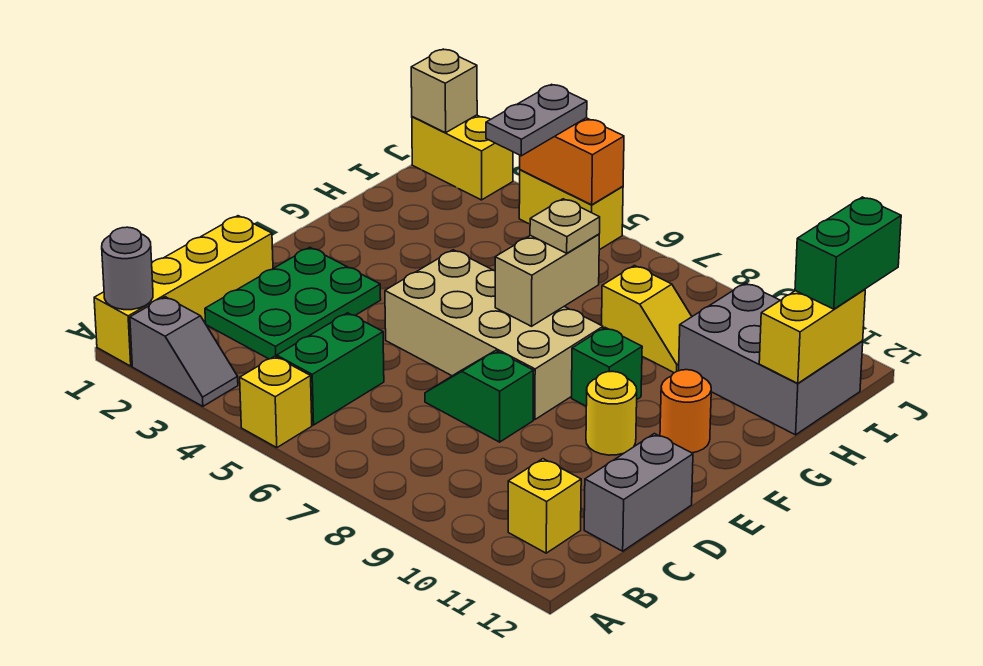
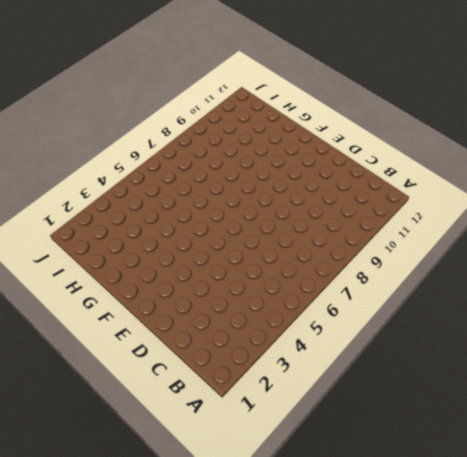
none -> yellow 1x4 brick [94,216,273,366]
none -> grey 1x2 slope [130,297,238,406]
none -> yellow 1x1 brick [240,356,312,448]

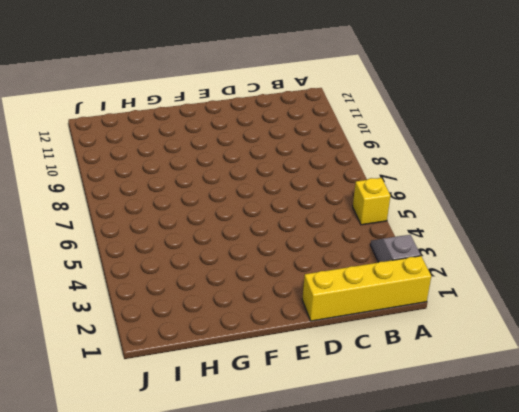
none -> green 1x2 brick [277,313,384,425]
none -> yellow 1x1 brick [508,459,581,553]
none -> green 2x3 plate [205,247,381,359]

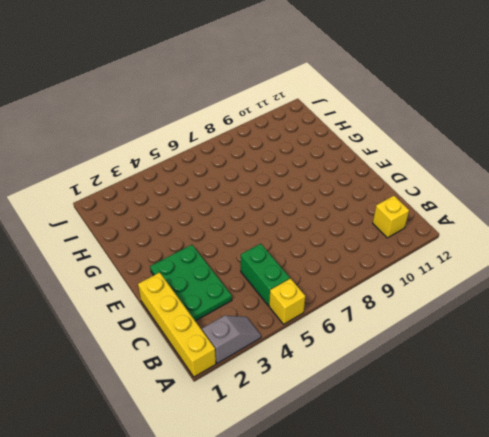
none -> grey 1x2 brick [584,434,693,551]
none -> green 1x2 slope [425,351,534,442]
none -> tan 2x4 brick [385,250,603,420]

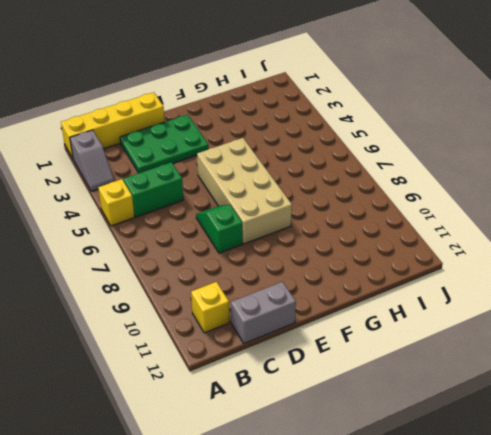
none -> yellow 1x1 round brick [586,371,637,455]
none -> green 1x1 brick [572,328,642,406]
none -> orange 1x1 round brick [660,370,711,453]

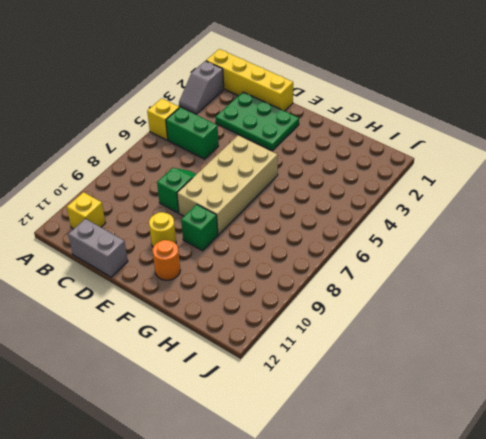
none -> yellow 1x2 slope [602,265,692,373]
none -> grey 2x3 brick [679,283,863,435]
none -> yellow 1x2 brick [412,115,513,200]

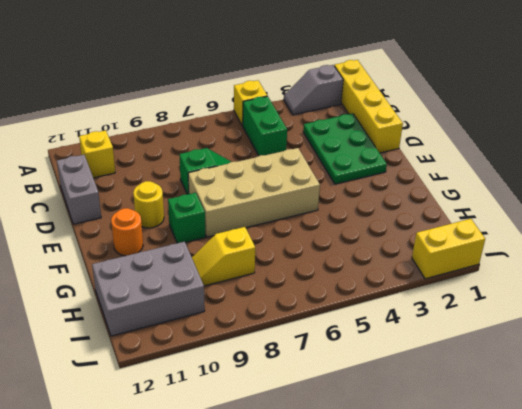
none -> yellow 1x2 brick [519,170,623,250]
none -> grey 1x1 round brick [102,227,153,310]
none -> tan 1x2 brick [495,234,599,326]

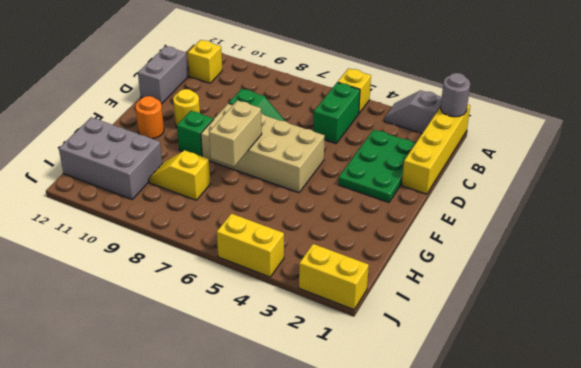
none -> yellow 1x2 brick [759,289,865,383]
none -> tan 1x1 brick [411,49,477,133]
none -> orange 1x2 brick [520,118,624,205]

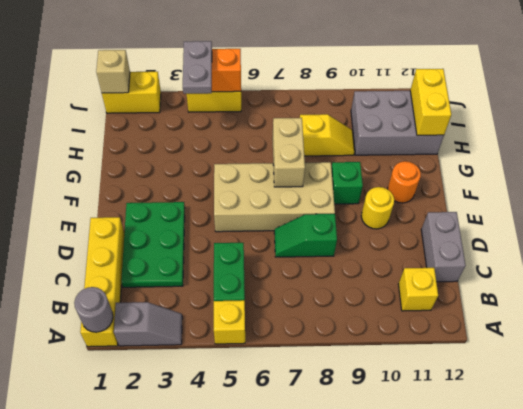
none -> tan 1x1 plate [530,199,600,253]
none -> green 1x2 brick [795,197,901,309]

